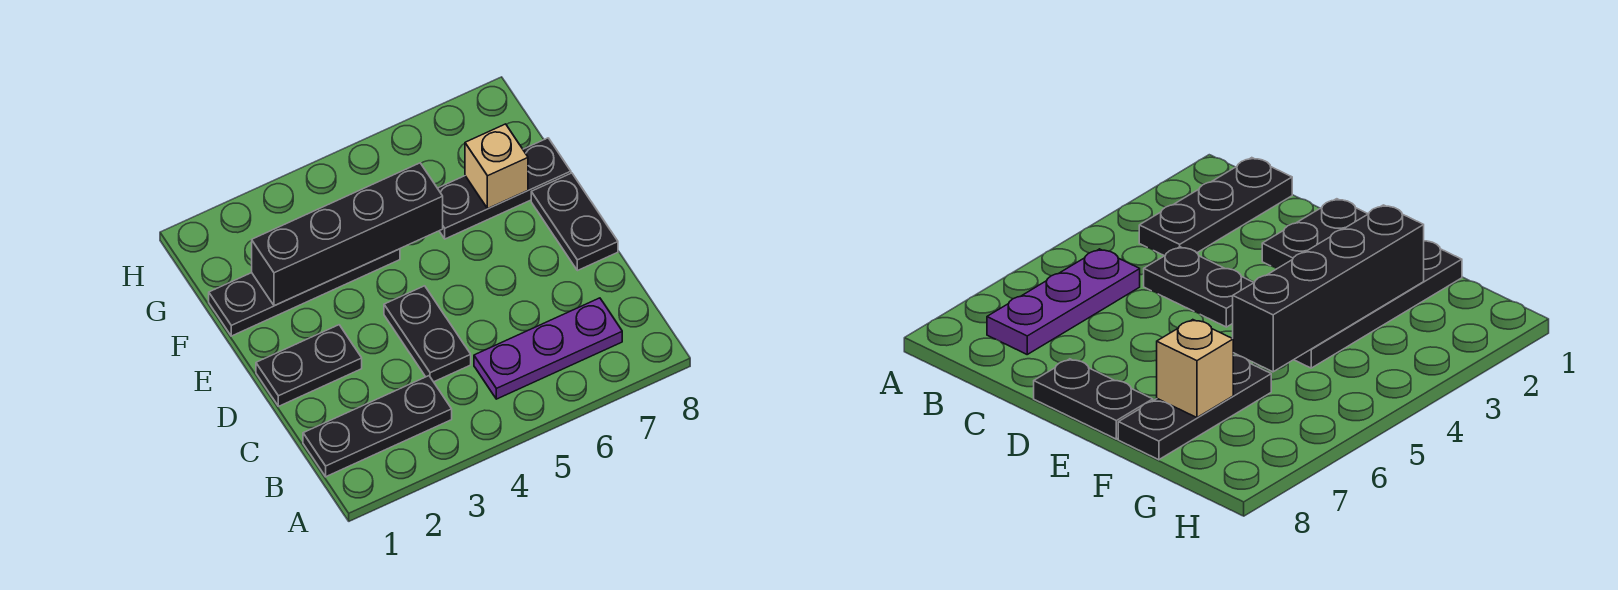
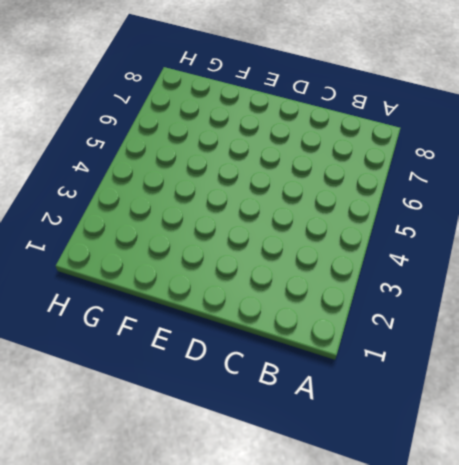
none -> black 1x3 plate [303,376,452,477]
none -> purple 1x3 plate [474,298,622,399]

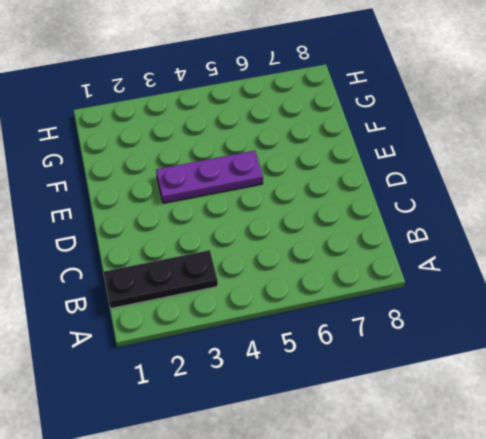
purple 1x3 plate [156,151,263,203] -> purple 1x3 plate moved to [474,298,622,399]
none -> black 1x2 plate [384,286,471,382]
none -> black 1x2 plate [256,325,362,406]

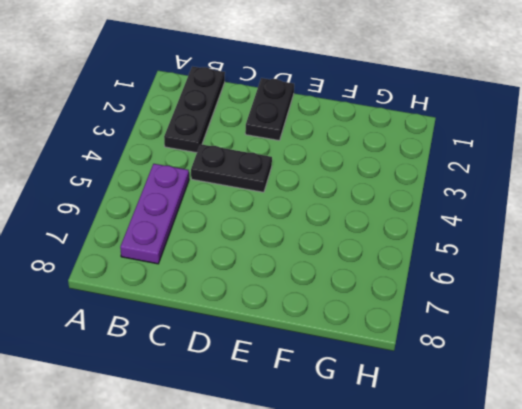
none -> black 1x2 plate [531,173,618,271]
none -> black 1x4 plate [209,249,400,336]

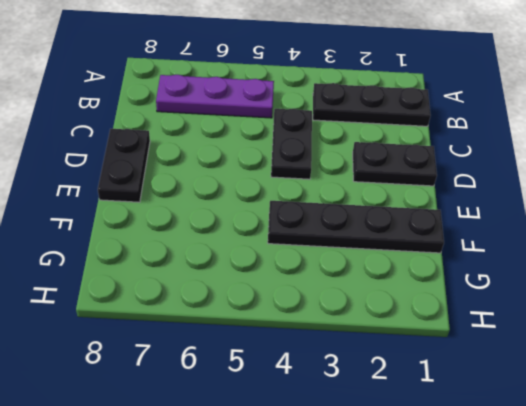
none -> black 1x3 plate [438,138,571,239]
none -> black 1x4 brick [252,163,443,306]

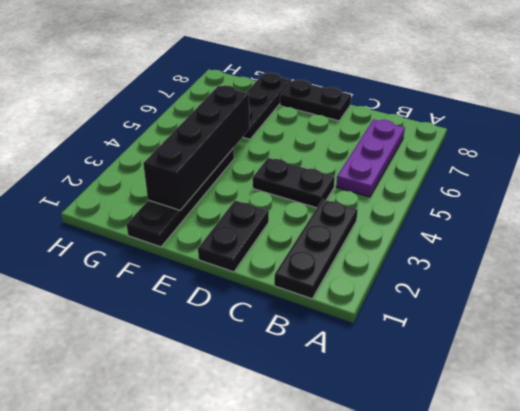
none -> tan 1x1 brick [465,124,528,209]

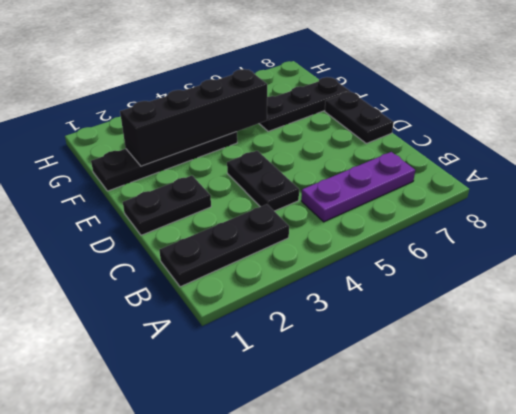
none -> tan 1x1 brick [465,124,528,209]

